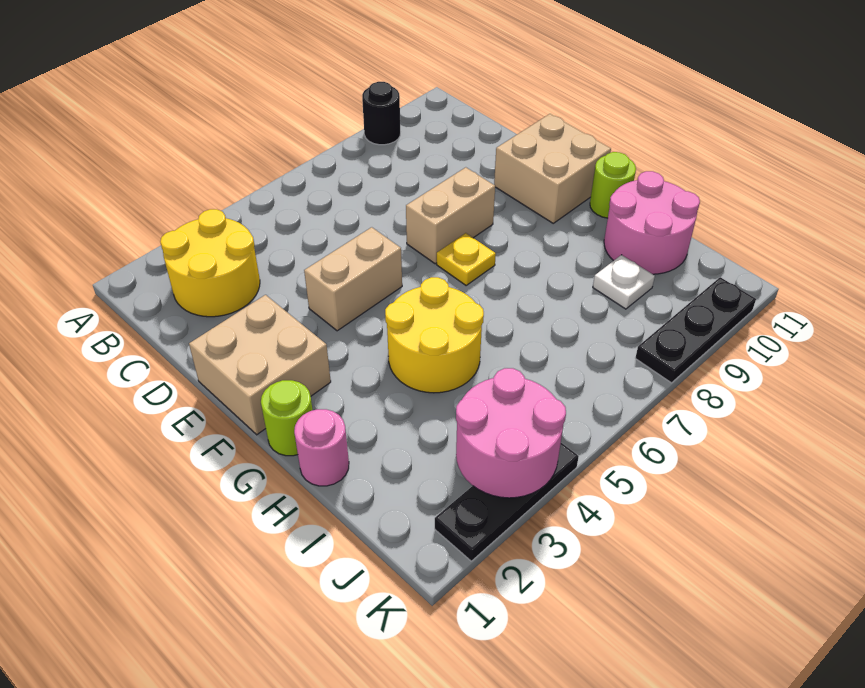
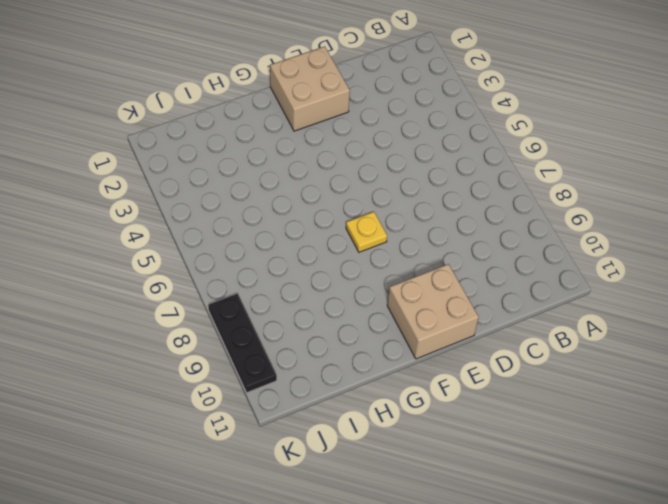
none -> black 1x1 round brick [362,82,400,145]
none -> yellow 2x2 round brick [160,209,260,317]
none -> tan 1x2 brick [304,227,402,331]

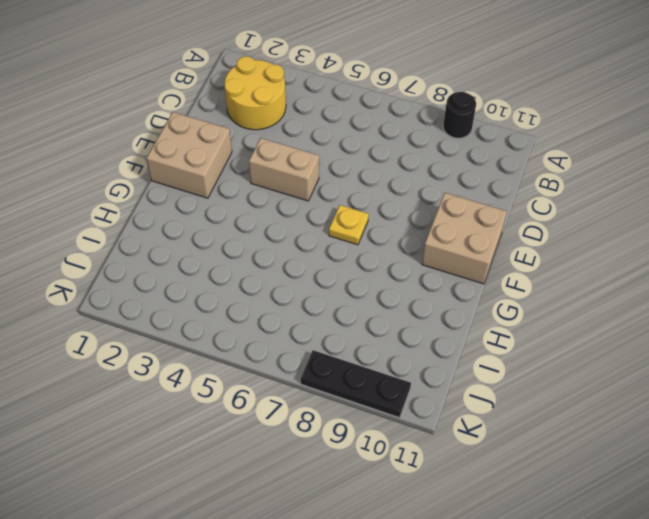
none -> tan 1x2 brick [406,167,495,264]
none -> lime 1x1 round brick [261,380,312,456]
none -> yellow 2x2 round brick [385,277,484,393]

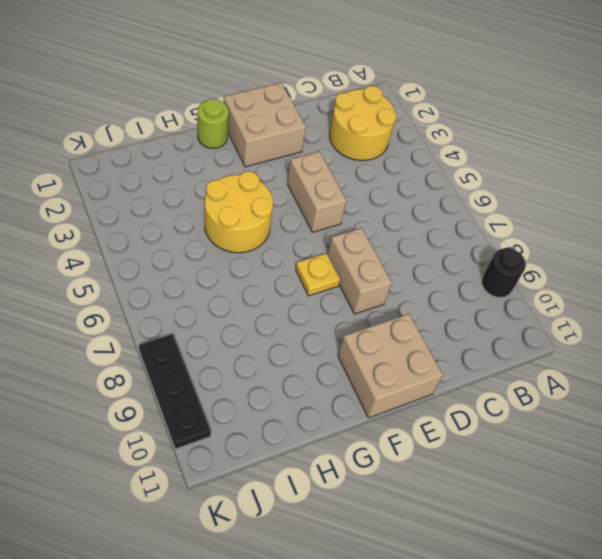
none -> lime 1x1 round brick [590,152,636,218]
none -> pink 1x1 round brick [294,409,349,486]
none -> pink 2x2 round brick [604,171,700,274]

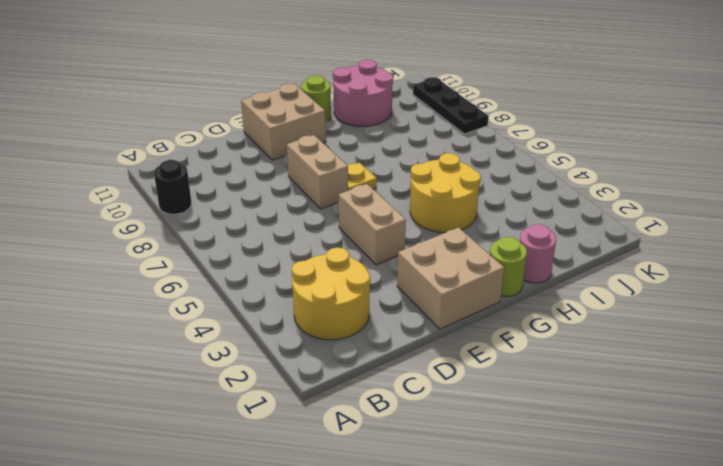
none -> white 1x1 plate [593,255,655,309]
none -> black 1x3 plate [435,443,579,561]
none -> pink 2x2 round brick [456,368,566,498]

